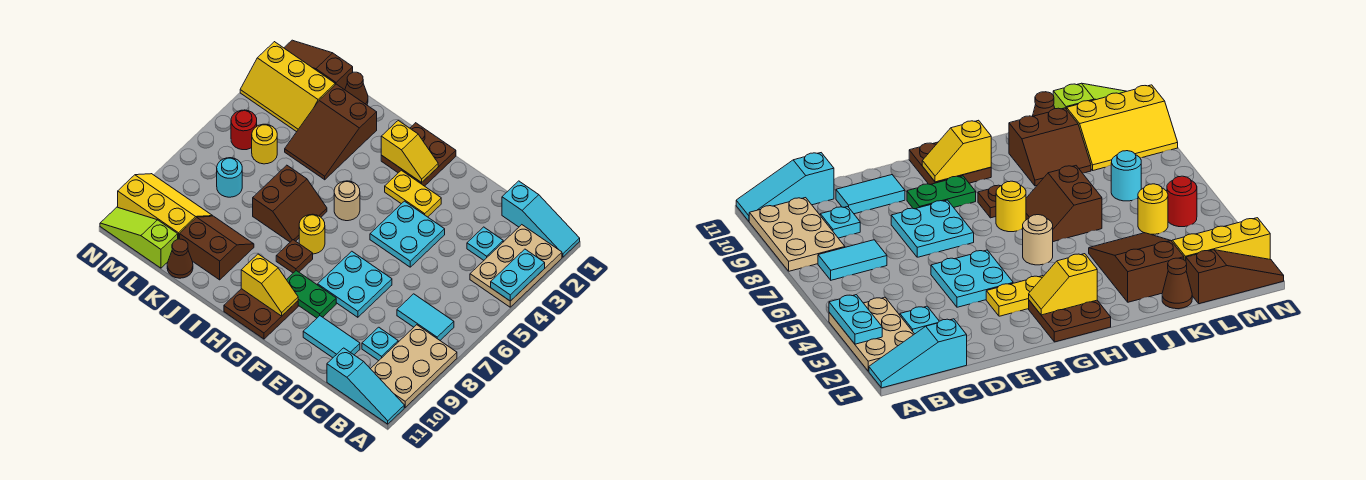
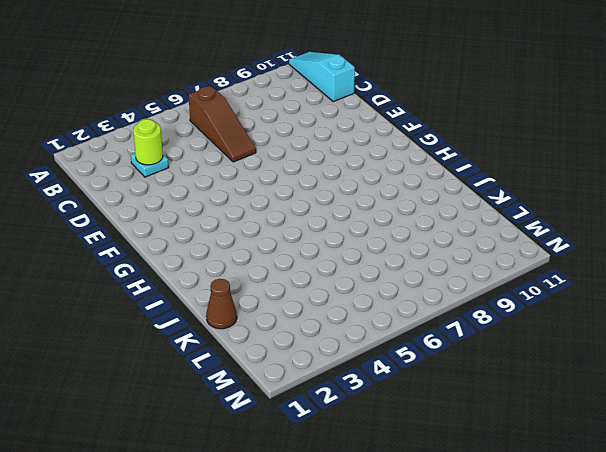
brown 1x3 slope [189,86,256,162] -> brown 1x3 slope moved to [284,40,353,90]
lime 1x1 round brick [133,119,163,165] -> none
none -> cyan 1x3 slope [502,181,580,257]
none -> tan 2x3 plate [470,225,562,307]
none -> tan 2x3 plate [371,325,457,407]
none -> cyan 1x2 tile [397,294,454,340]

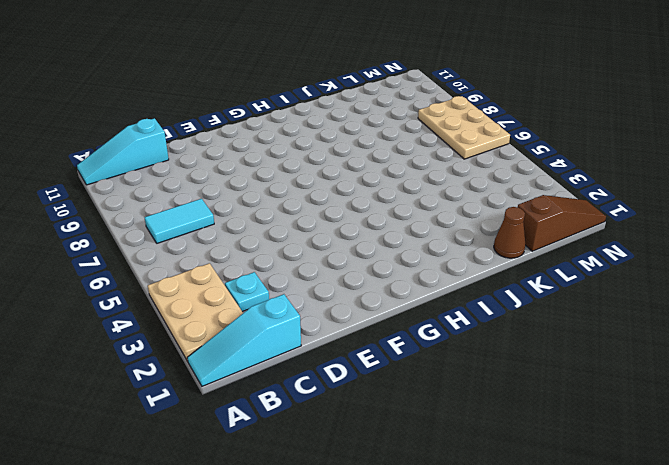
tan 2x3 plate [418,96,510,159] -> tan 2x3 plate moved to [371,325,457,407]
none -> cyan 1x1 plate [362,327,398,361]
none -> cyan 1x2 tile [303,316,360,358]
none -> cyan 2x2 plate [370,201,445,267]
none -> cyan 2x2 plate [318,251,392,317]

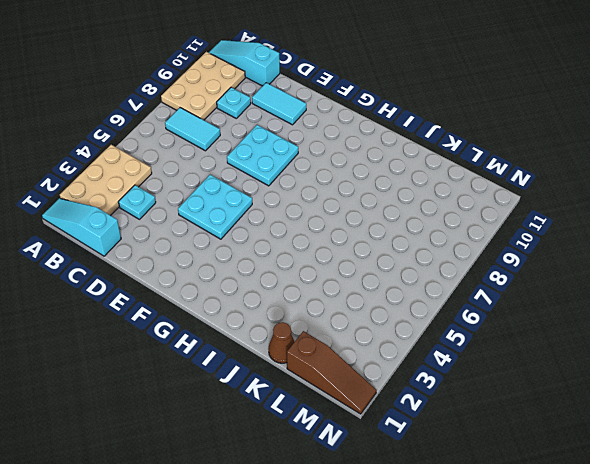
none -> yellow 1x2 plate [385,170,441,217]
none -> green 1x2 plate [287,271,336,318]
none -> brown 2x2 plate [381,123,456,186]
none -> brown 2x2 plate [224,289,298,339]

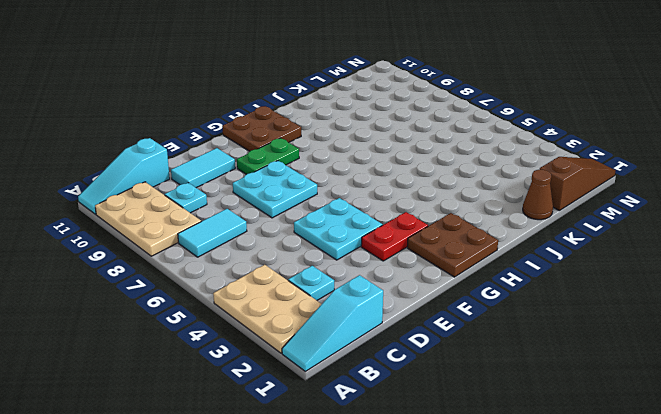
red 1x2 plate [361,212,428,261] -> yellow 1x2 plate [385,170,441,217]
none -> tan 1x1 round brick [334,181,360,221]
none -> yellow 1x1 round brick [299,214,325,254]
none -> brown 1x1 plate [276,240,313,273]
none -> brown 2x2 slope [253,165,327,242]

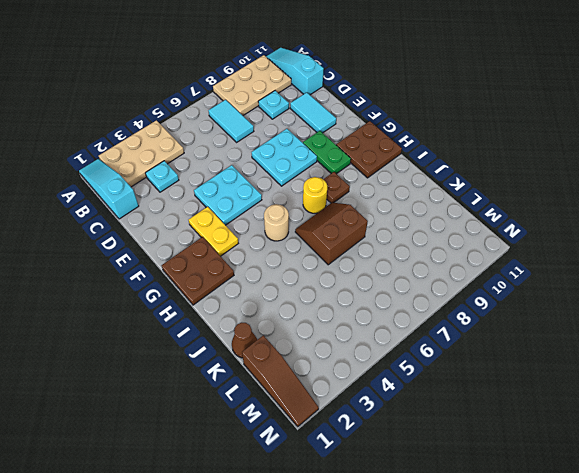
none -> brown 2x3 slope [285,84,377,180]
none -> brown 2x2 slope [180,216,254,280]
none -> brown 1x1 cone [167,239,193,278]
none -> yellow 2x3 slope [240,42,335,132]

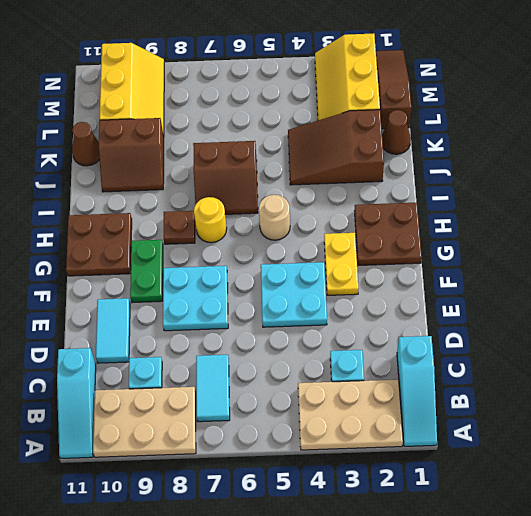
brown 2x2 slope [99,118,164,192] -> brown 2x2 slope turned to [180,216,254,280]
none -> yellow 1x1 round brick [252,124,277,164]
none -> cyan 1x1 round brick [217,158,242,197]
none -> lime 1x3 slope [100,207,178,268]
none -> red 1x1 round brick [231,110,257,150]

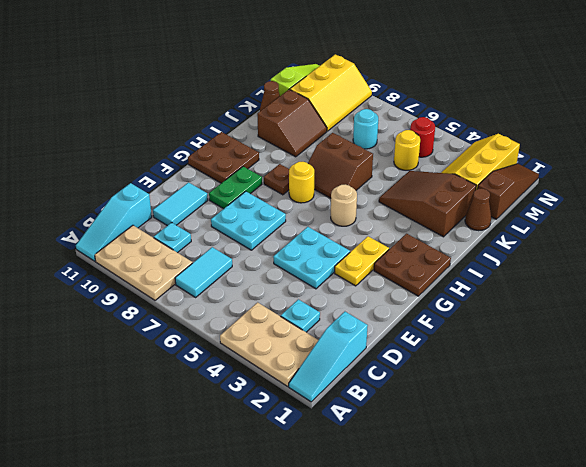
none -> cyan 1x2 plate [491,249,545,301]
none -> yellow 1x2 slope [381,121,438,183]
none -> yellow 1x2 slope [241,254,298,316]

